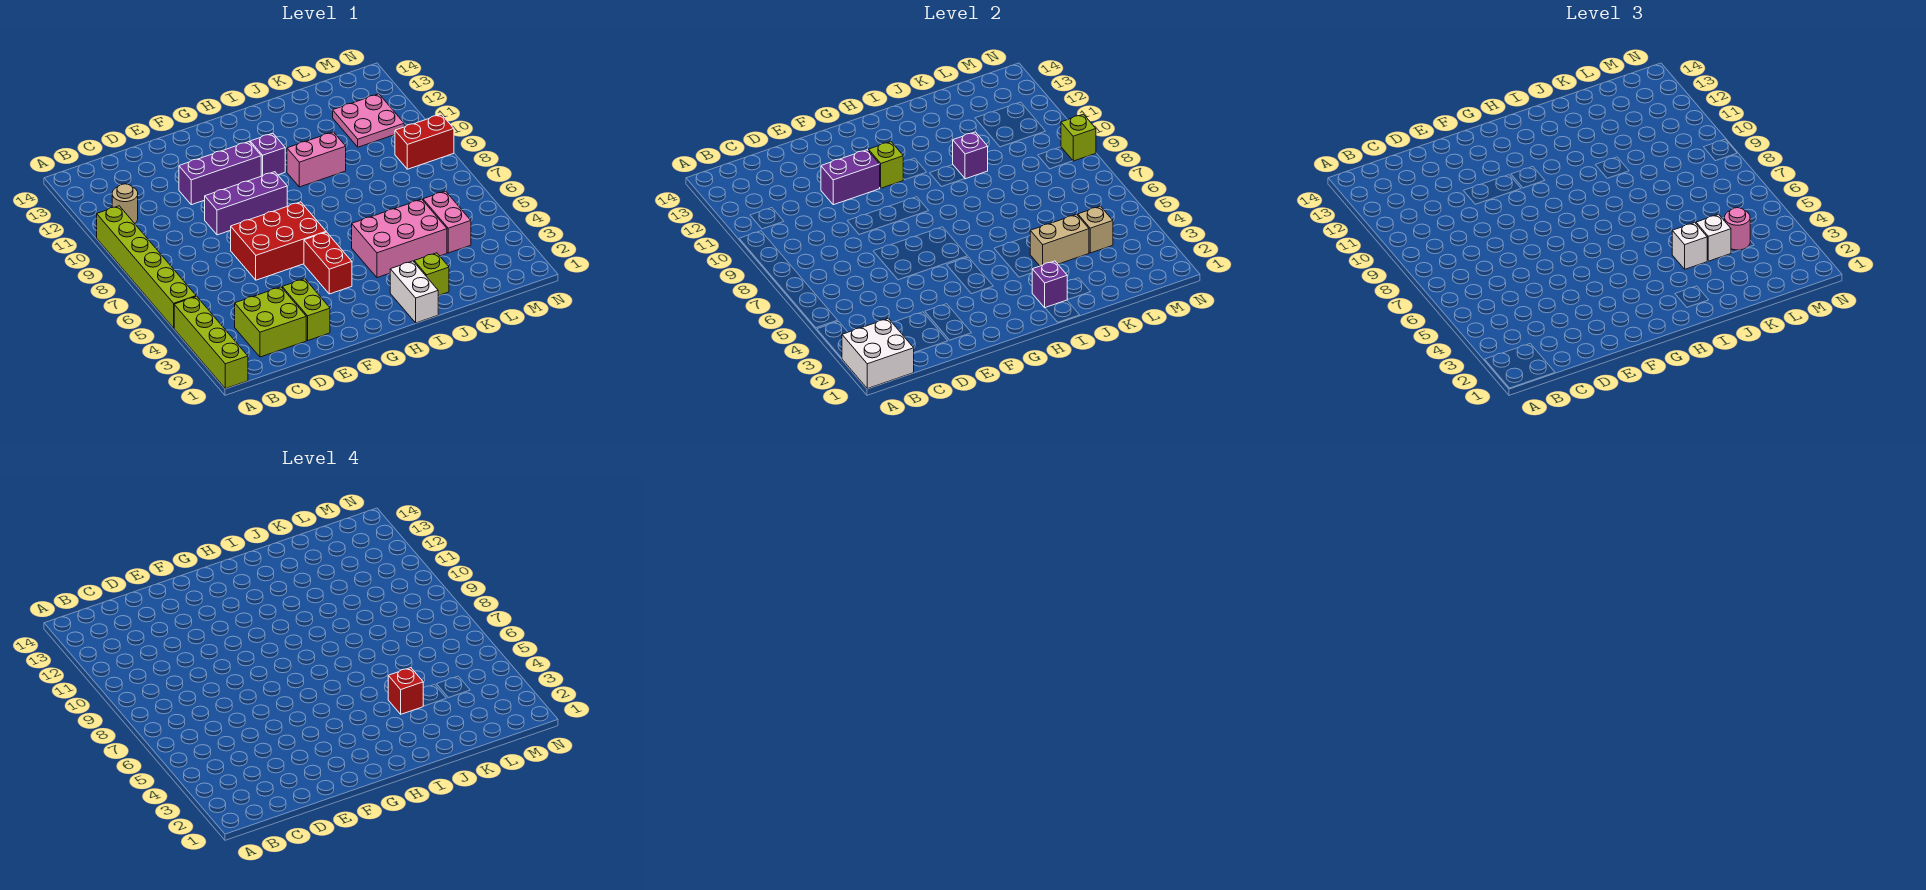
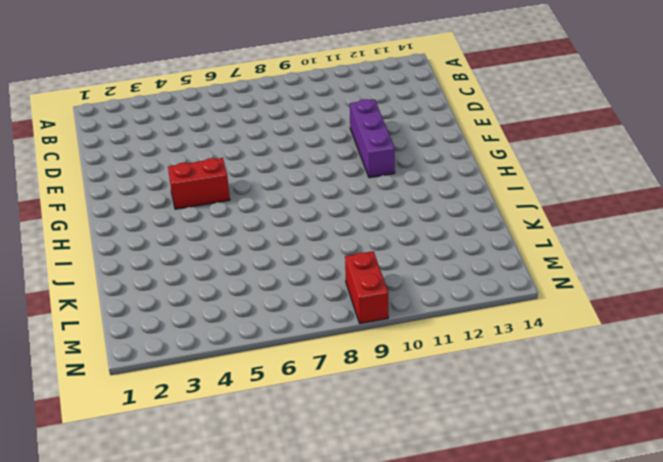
none -> lime 1x4 brick [174,296,248,389]
none -> lime 1x6 brick [97,206,196,328]
none -> tan 1x1 round brick [112,184,138,224]

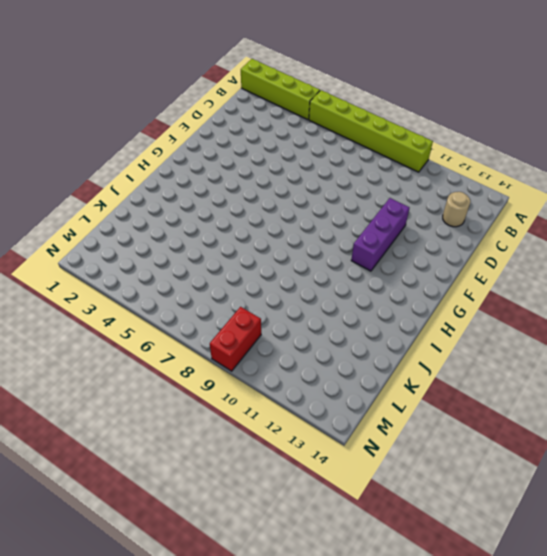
tan 1x1 round brick [443,192,470,227] -> tan 1x1 round brick moved to [112,184,138,224]
none -> lime 2x2 brick [235,287,306,357]
none -> lime 1x2 brick [282,279,330,340]
none -> red 2x3 brick [230,202,326,280]

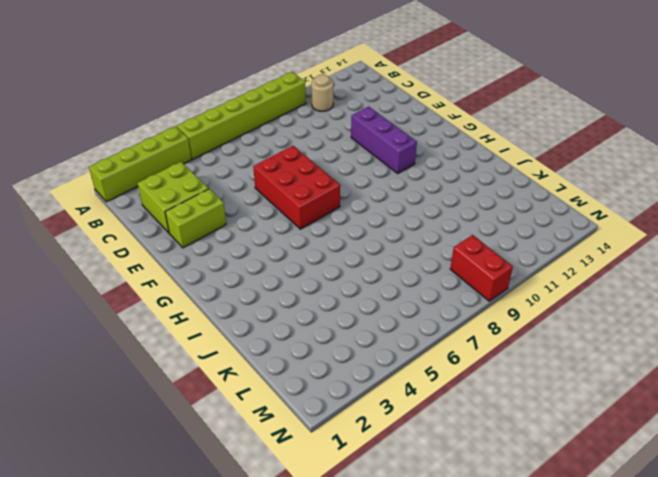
none -> purple 1x3 brick [205,172,287,235]
none -> red 1x2 brick [304,232,352,294]
none -> purple 1x1 brick [250,133,285,176]

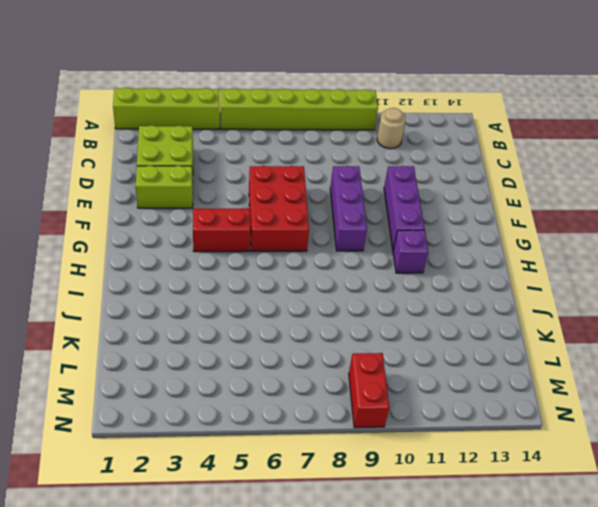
none -> white 1x2 brick [390,261,438,323]
none -> pink 2x3 brick [352,199,447,278]
none -> pink 1x2 brick [287,132,346,187]

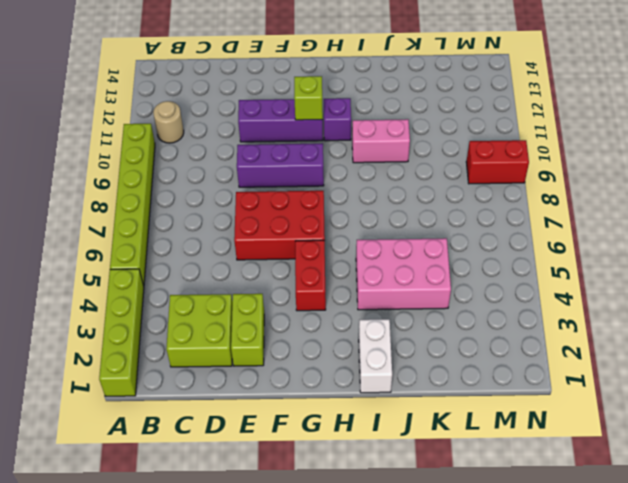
none -> lime 1x1 brick [414,253,449,296]
none -> pink 1x2 brick [423,191,471,253]
none -> pink 2x2 plate [333,94,404,147]

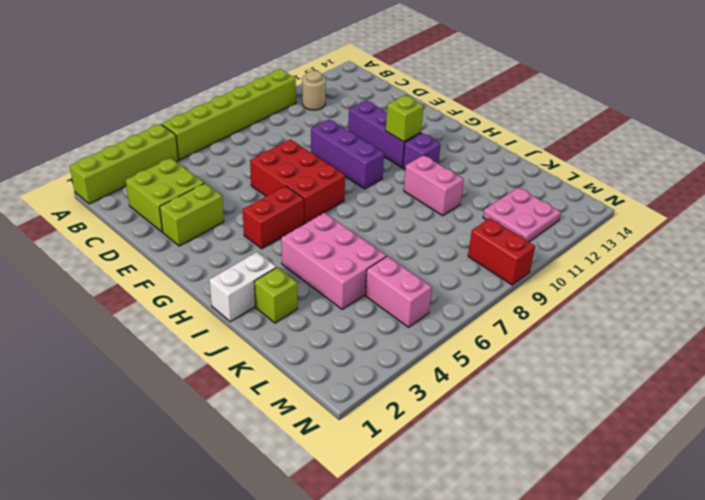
pink 1x2 brick [365,256,432,327] -> pink 1x2 brick turned to [423,191,471,253]
none -> white 2x2 brick [842,318,914,389]
none -> purple 1x2 brick [821,150,880,205]
none -> purple 1x1 brick [1032,261,1067,308]

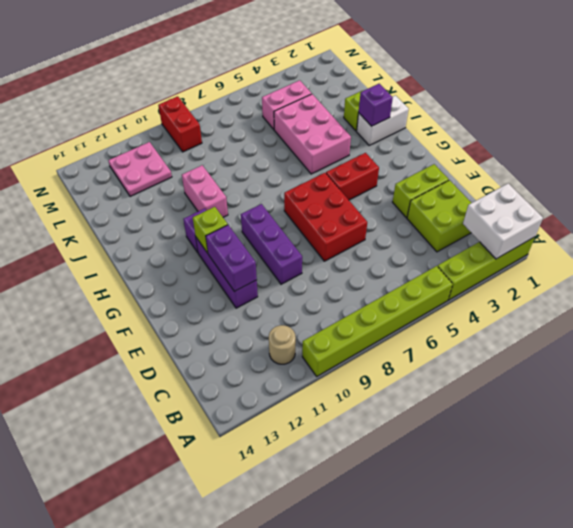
none -> tan 1x2 brick [1030,214,1089,266]
none -> purple 1x1 brick [953,132,988,179]
none -> tan 1x1 brick [1078,206,1113,253]

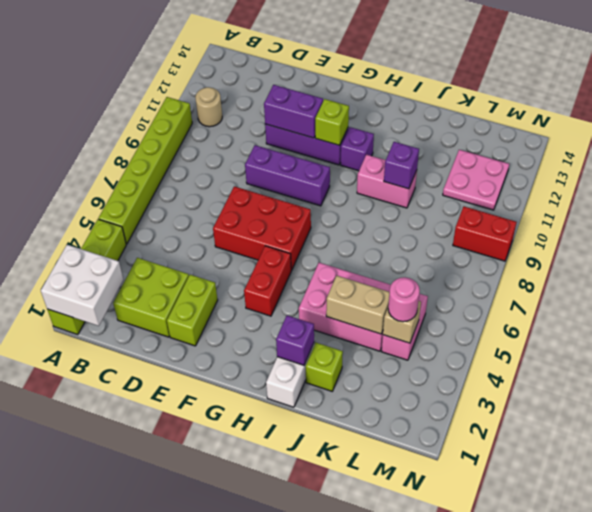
none -> lime 1x1 brick [1061,114,1096,161]
none -> white 1x1 brick [1672,223,1707,269]
none -> white 1x1 brick [1696,214,1731,261]

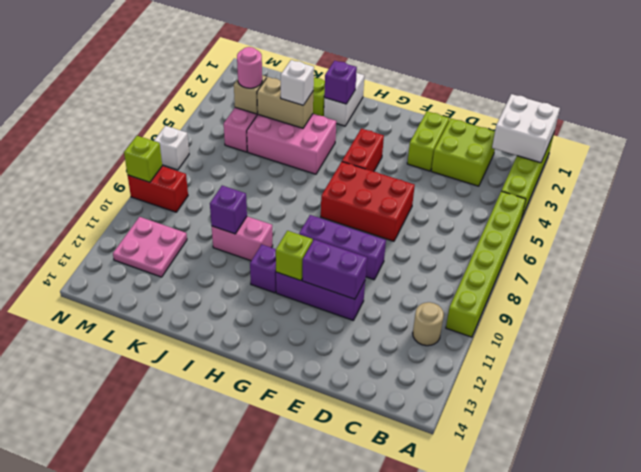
white 1x1 brick [154,126,189,170] -> white 1x1 brick moved to [1696,214,1731,261]
none -> red 1x1 brick [388,668,423,714]

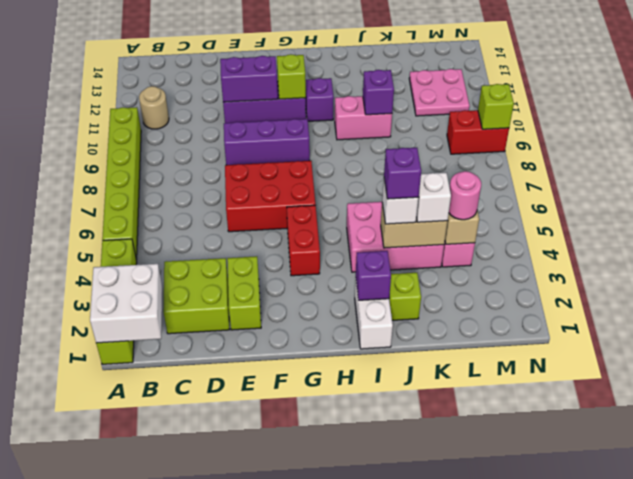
purple 1x1 brick [384,148,421,199] -> red 1x1 brick [388,668,423,714]

